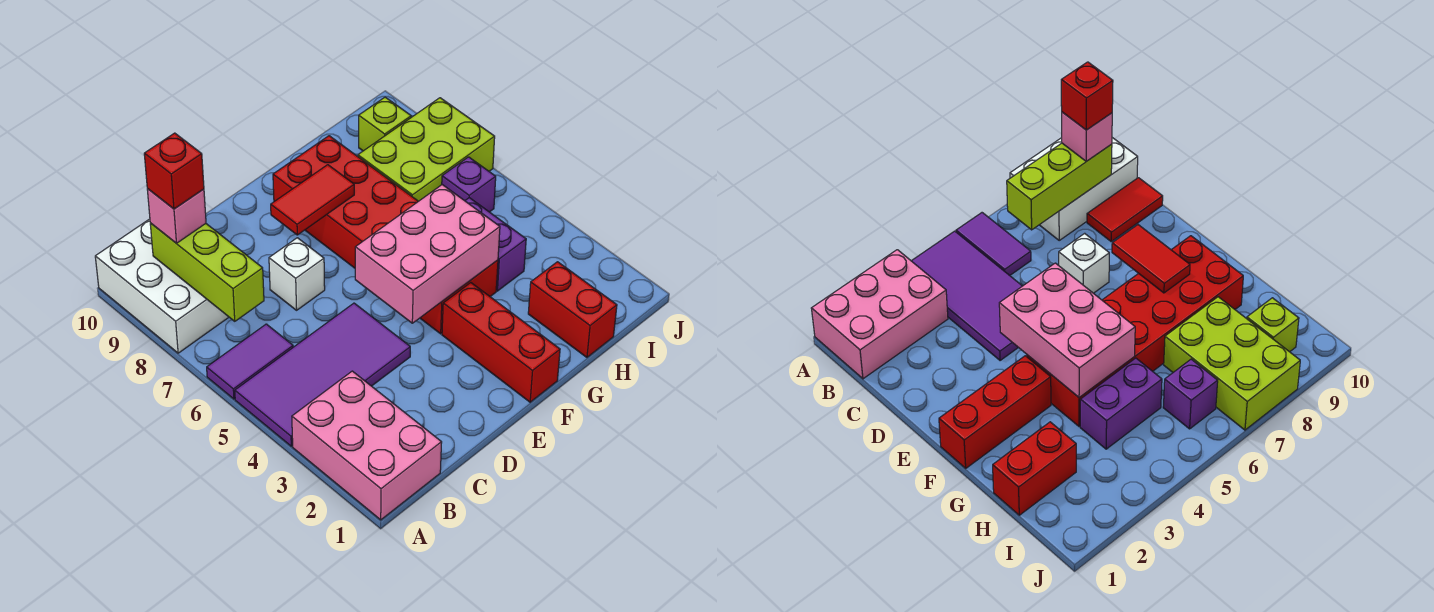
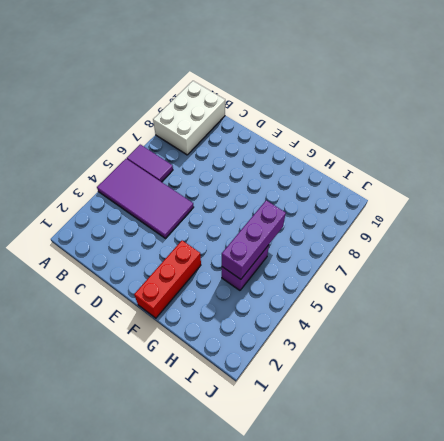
purple 1x3 brick [222,200,286,279] -> none
none -> pink 2x3 brick [292,371,442,520]
none -> red 1x2 tile [1087,178,1163,241]
none -> white 1x1 brick [269,238,325,310]

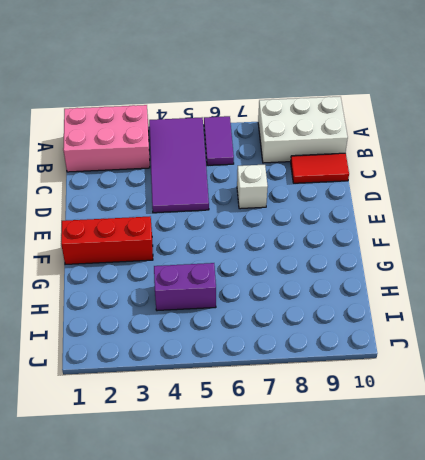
none -> red 2x6 brick [273,136,498,334]
none -> red 1x2 brick [528,262,617,357]
none -> lime 2x3 brick [358,98,495,201]

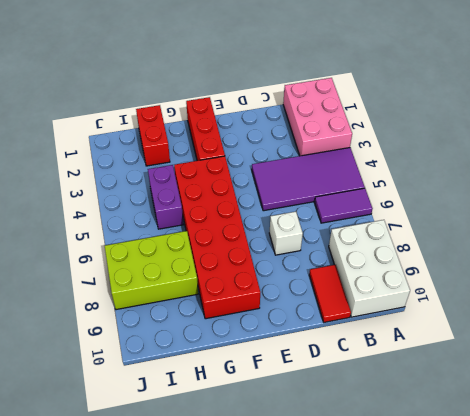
none -> purple 1x1 brick [442,157,496,212]
none -> lime 1x1 brick [359,97,411,151]
none -> lime 1x3 brick [150,223,264,321]

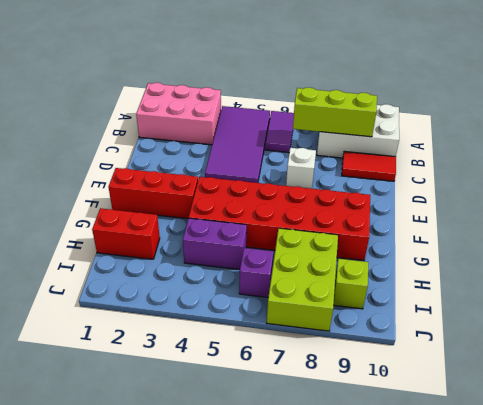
none -> pink 2x3 brick [355,185,500,323]
none -> red 1x2 tile [271,165,354,235]
none -> pink 1x1 brick [147,189,206,243]

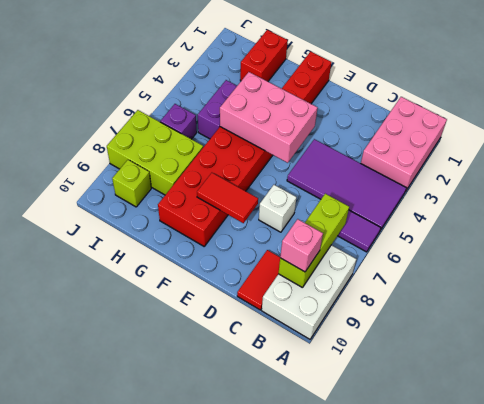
none -> red 1x1 brick [144,133,204,209]

